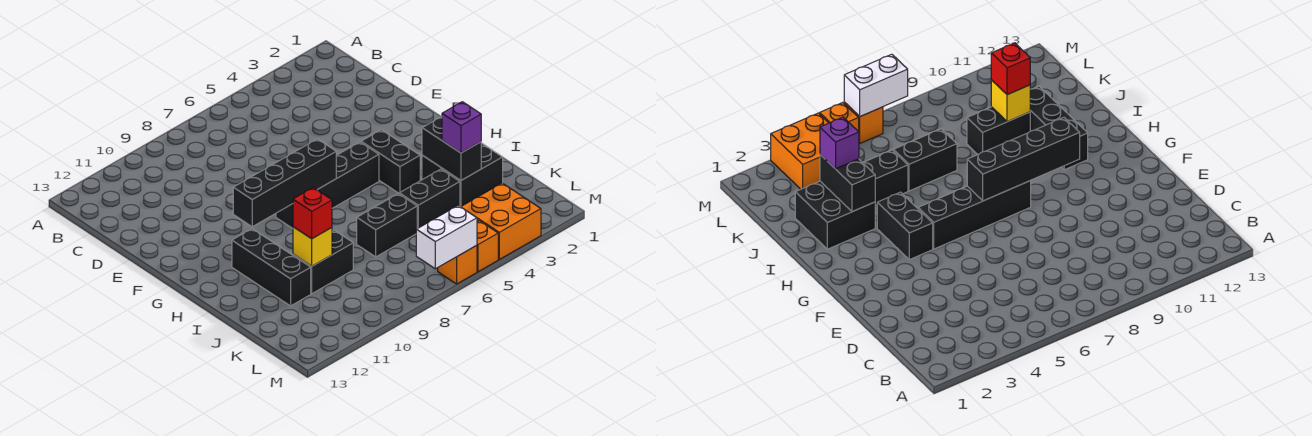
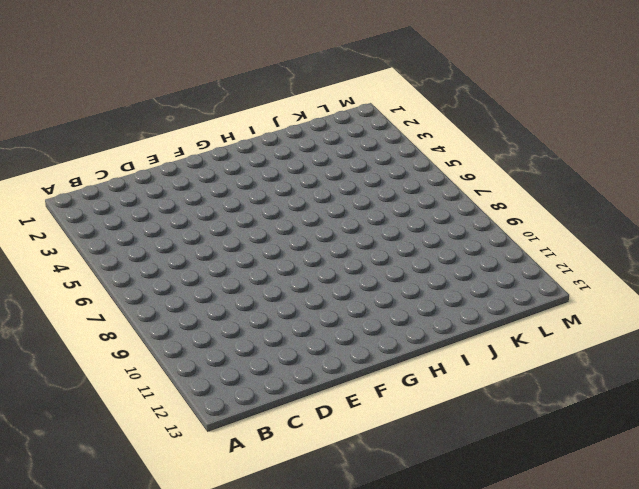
none -> black 1x2 brick [361,130,420,193]
none -> black 1x4 brick [276,142,379,228]
none -> black 1x3 brick [232,229,311,306]

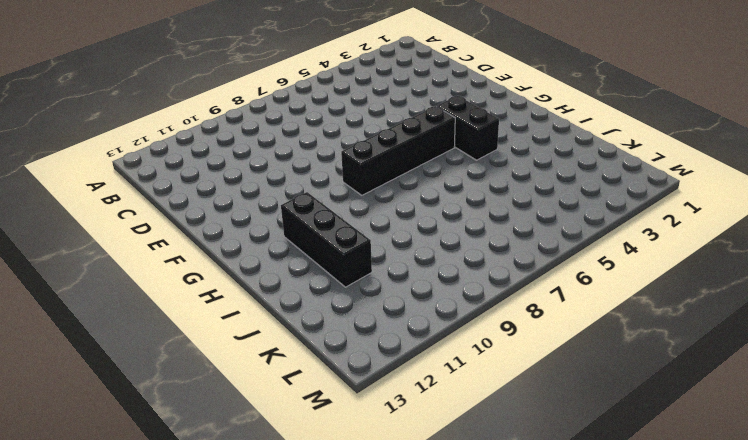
none -> black 2x2 brick [422,143,503,207]
none -> black 1x2 brick [399,169,460,228]
none -> black 1x2 brick [357,194,417,257]

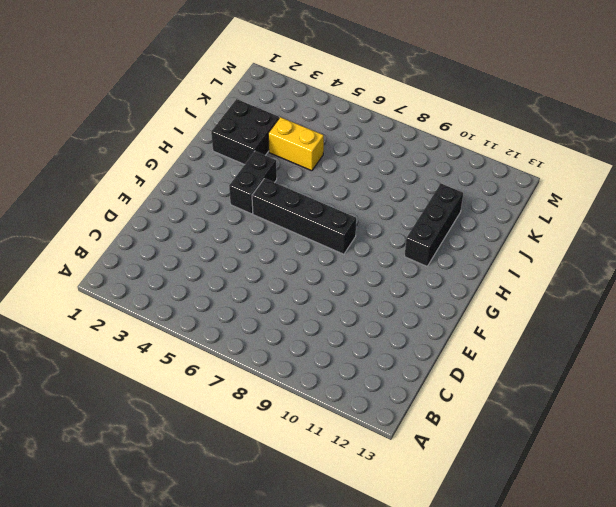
yellow 1x2 brick [268,117,324,171] -> black 1x2 brick [399,169,460,228]
none -> black 1x2 brick [357,194,417,257]
none -> black 1x2 brick [293,230,353,294]
none -> orange 2x2 brick [461,183,541,259]

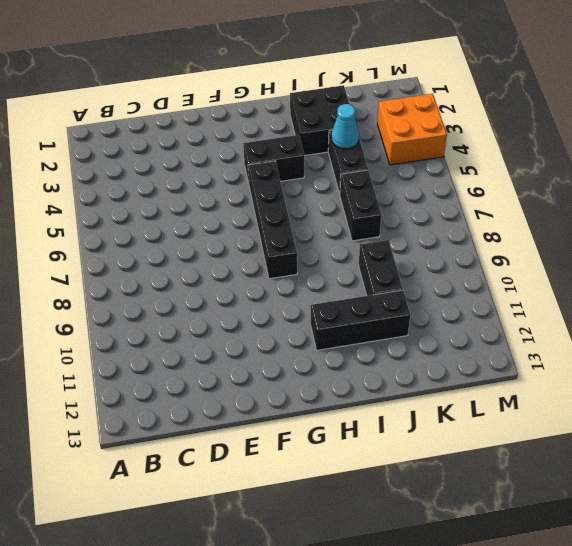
cyan 1x1 cone [331,104,359,149] -> none
none -> orange 1x1 brick [477,221,498,272]
none -> orange 1x1 brick [438,245,477,284]
none -> black 1x4 brick [233,139,336,227]

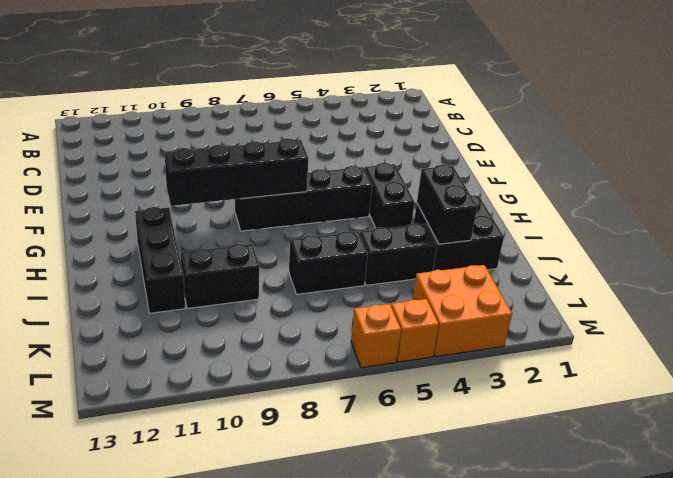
none -> yellow 1x1 brick [293,227,332,266]
none -> white 1x2 brick [416,206,477,269]
none -> purple 1x1 brick [442,102,481,153]

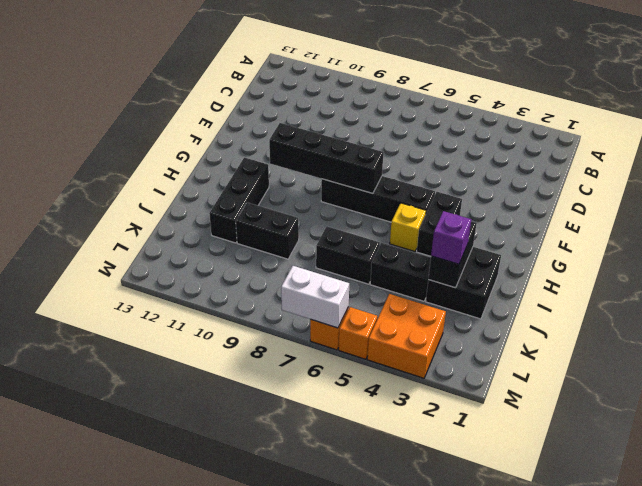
yellow 1x1 brick [390,203,426,252] -> yellow 1x1 brick moved to [293,227,332,266]
none -> red 1x1 brick [293,188,332,239]

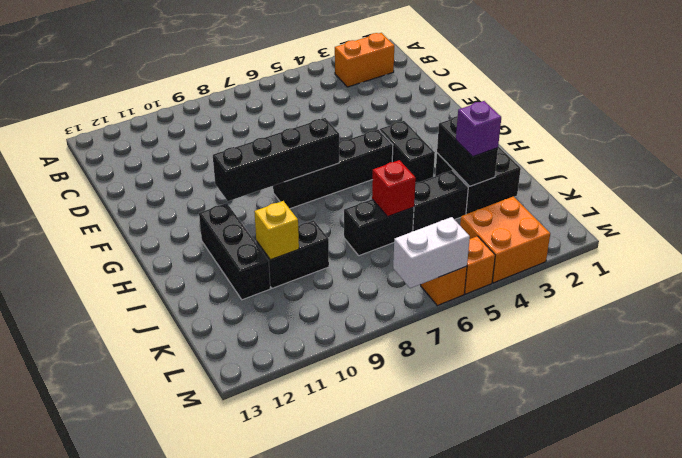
orange 1x2 brick [335,33,394,87] -> none
red 1x1 brick [372,160,416,217] -> red 1x1 brick moved to [293,188,332,239]

